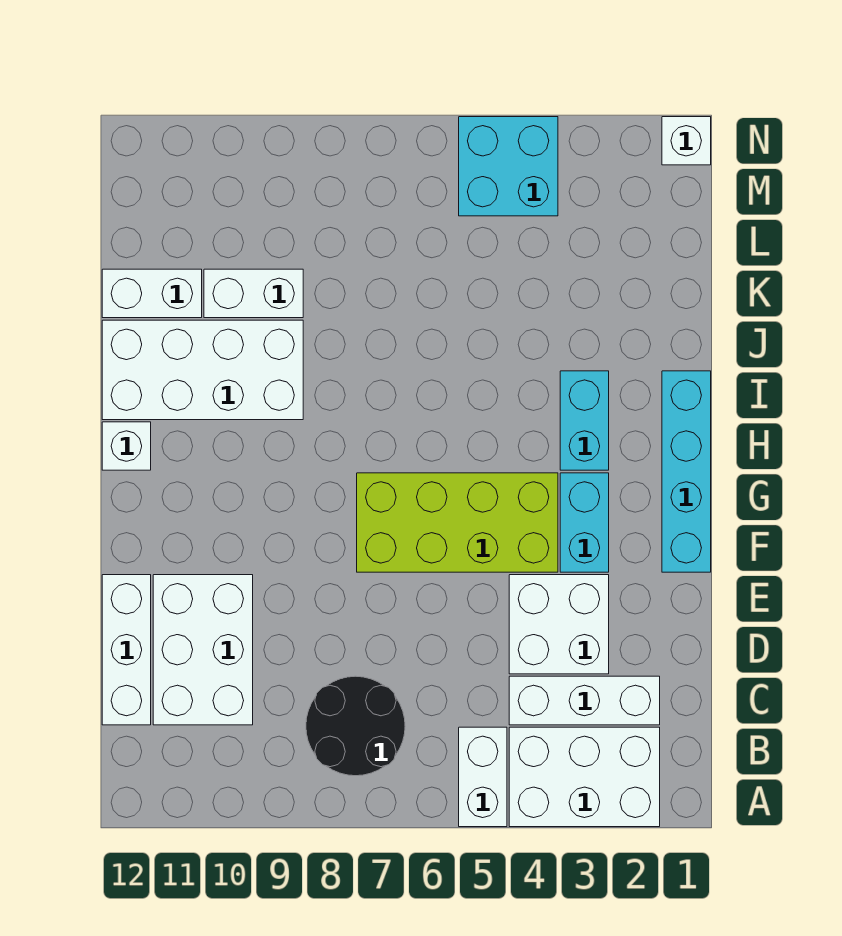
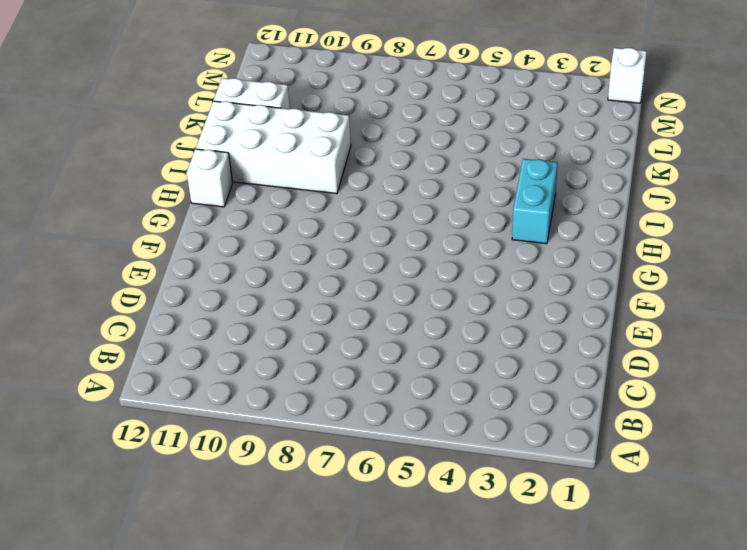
none -> white 2x3 brick [509,727,660,827]
none -> white 1x2 brick [459,727,507,827]
none -> black 2x2 round brick [306,676,405,776]

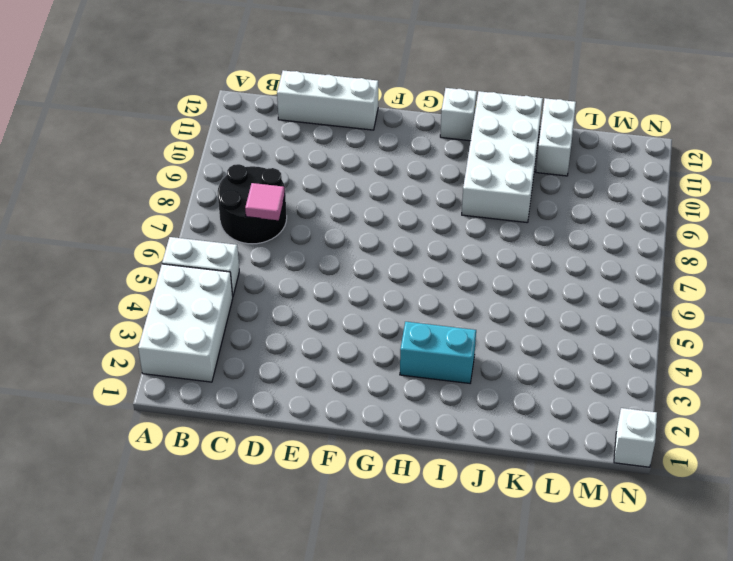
pink 1x1 tile [245,183,285,220] -> none
none -> white 1x3 brick [509,676,660,725]
none -> white 2x3 brick [153,575,253,725]
none -> white 2x2 brick [509,575,609,674]

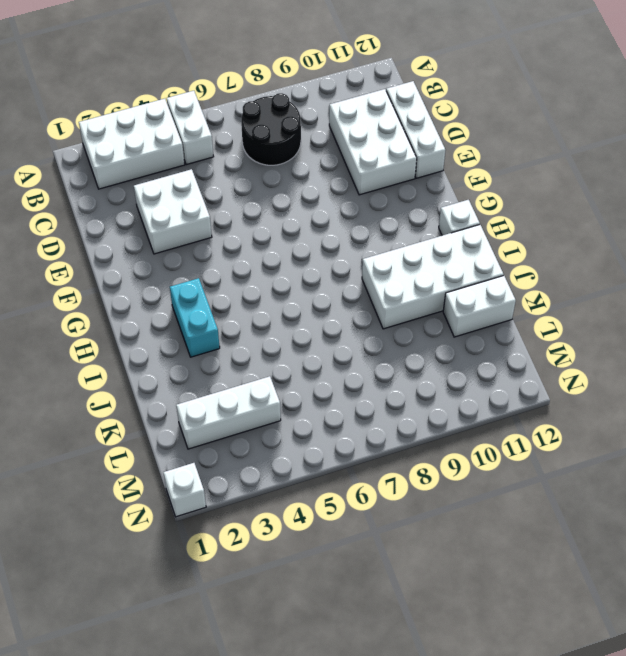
white 1x3 brick [176,376,281,449] -> white 1x3 brick moved to [509,676,660,725]
none -> cyan 1x4 brick [662,371,711,572]
none -> cyan 1x2 brick [560,473,609,572]
none -> lime 2x4 brick [357,473,558,572]

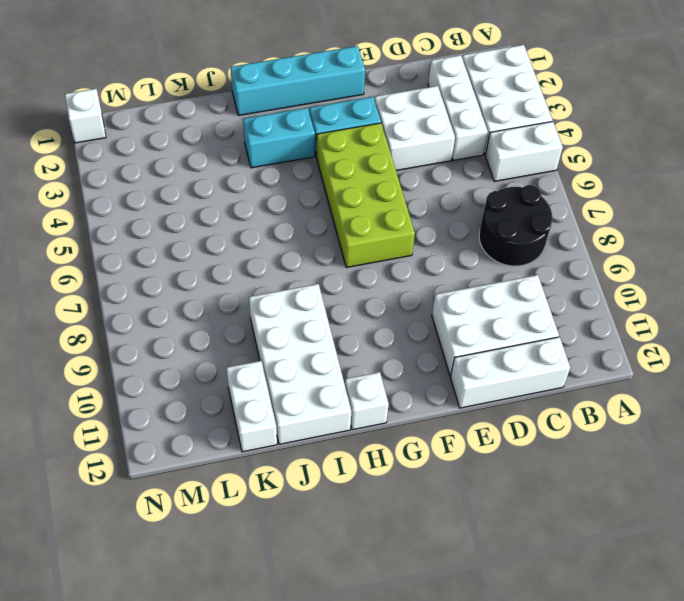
none -> white 1x2 brick [204,269,303,318]
none -> cyan 2x2 brick [459,117,558,216]

